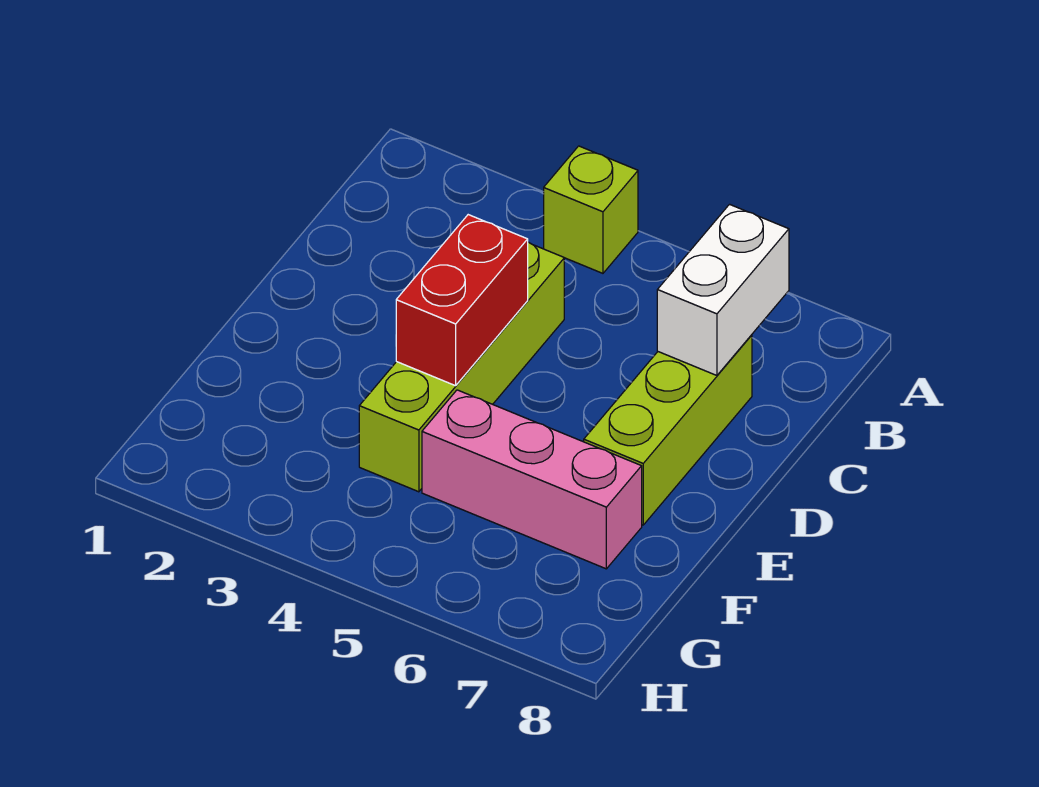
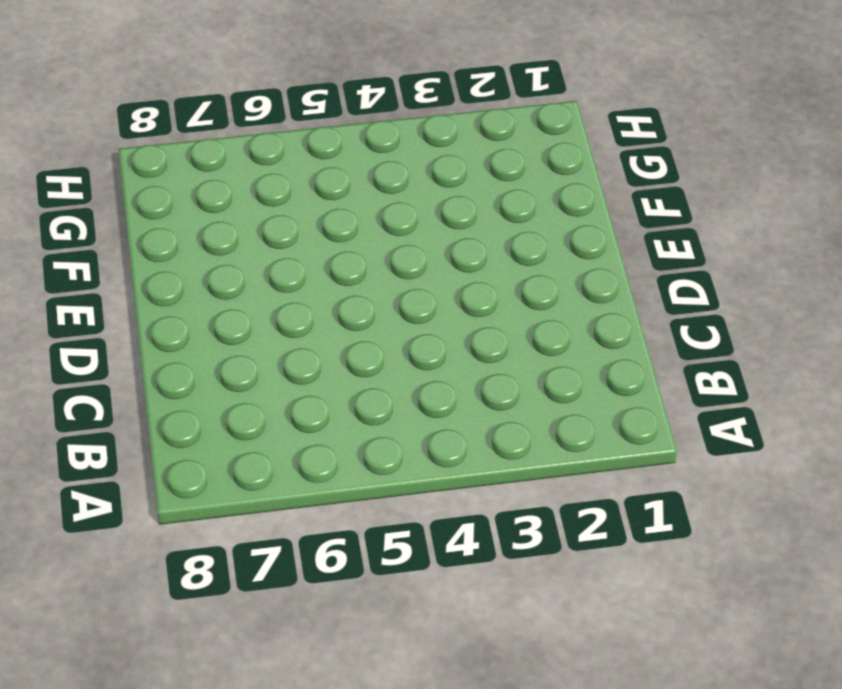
none -> lime 1x1 brick [544,146,638,273]
none -> lime 1x4 brick [359,242,564,492]

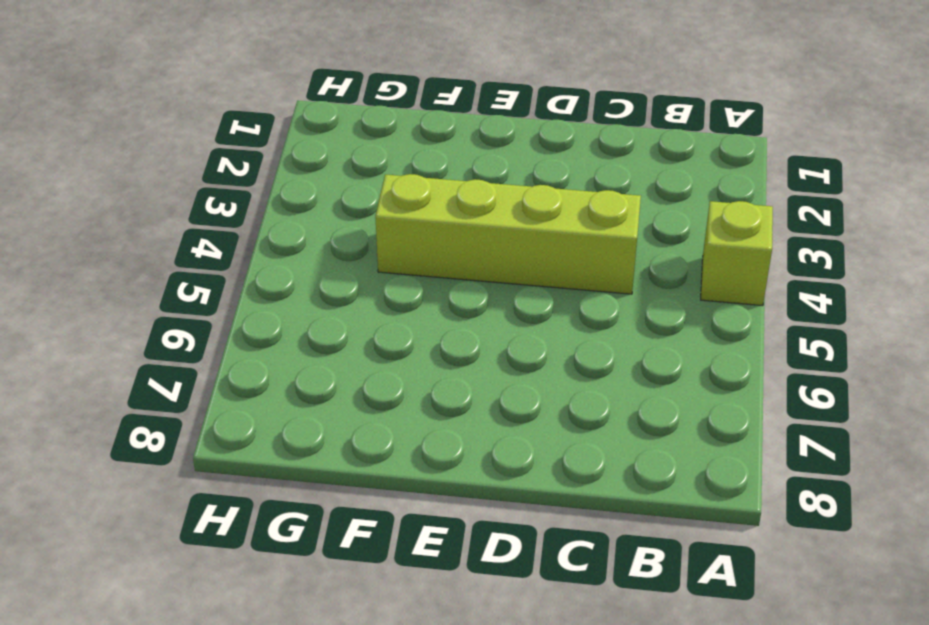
none -> lime 1x3 brick [584,335,752,525]
none -> pink 1x3 brick [422,390,642,569]

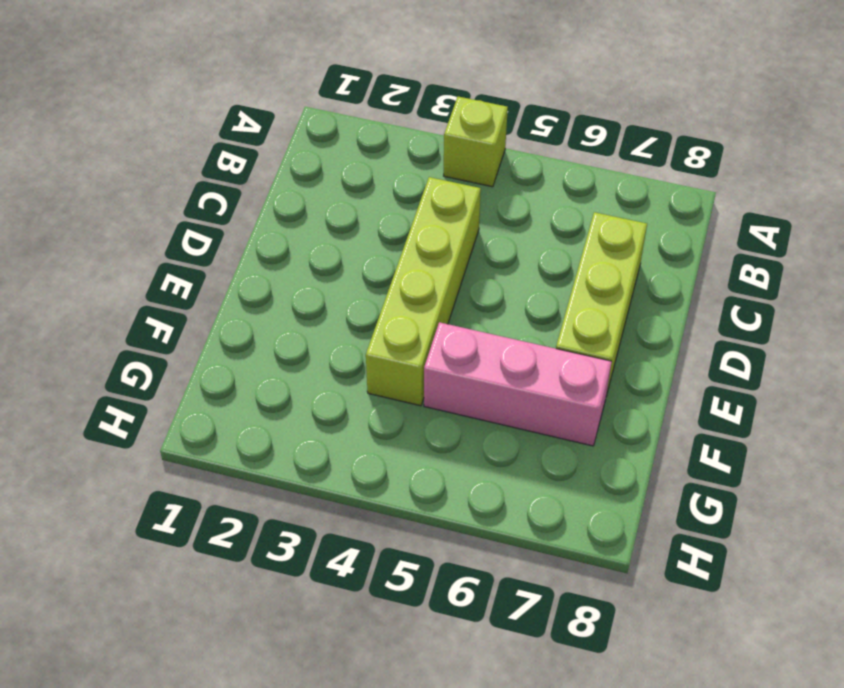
none -> white 1x2 brick [657,204,789,375]
none -> red 1x2 brick [396,215,528,386]

